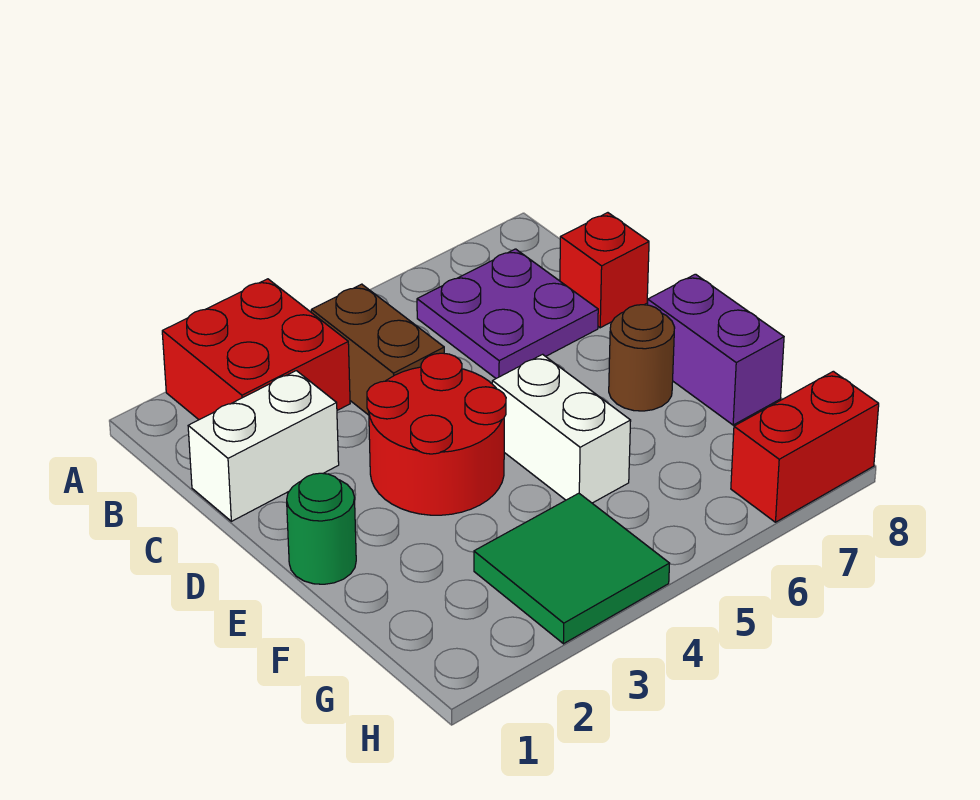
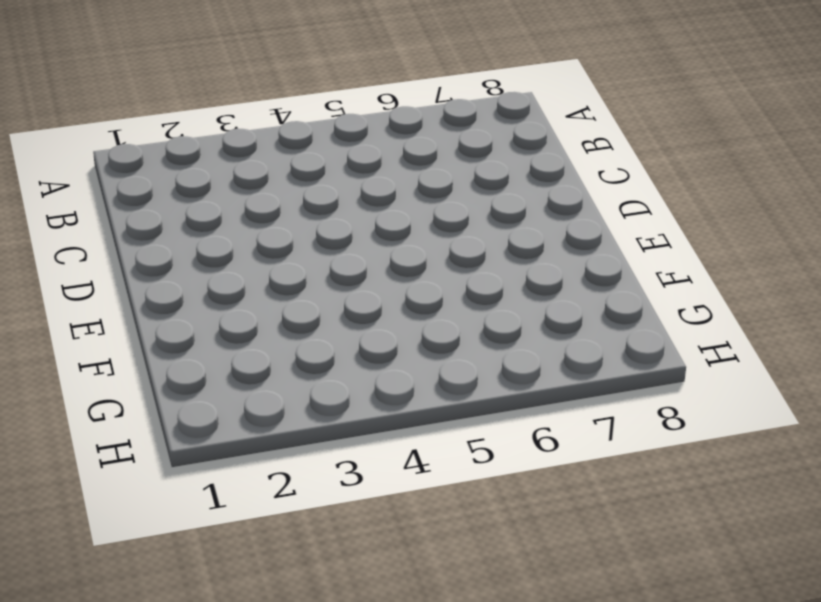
none -> red 2x2 brick [162,279,350,420]
none -> brown 1x2 brick [311,284,444,415]
none -> purple 2x2 plate [417,249,598,378]

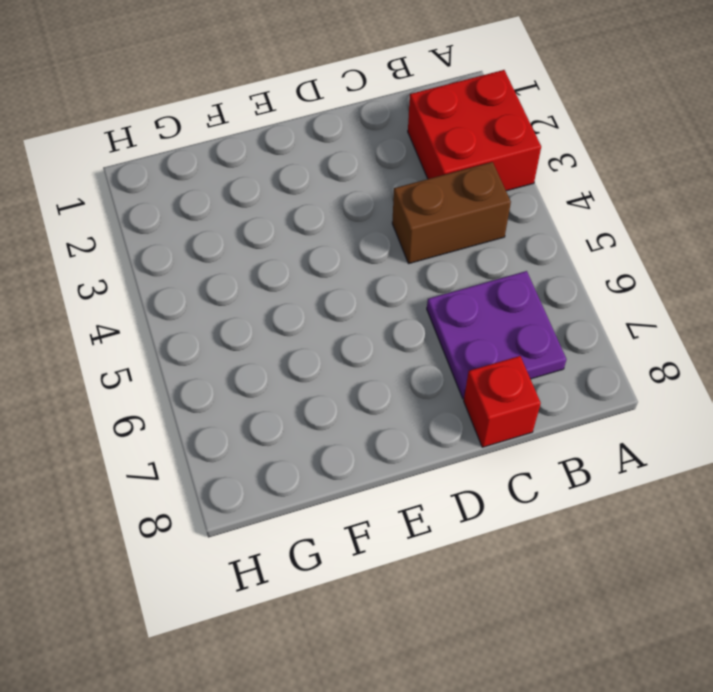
none -> white 1x2 brick [188,371,339,521]
none -> red 2x2 round brick [367,353,506,515]
none -> green 1x1 round brick [287,473,356,584]

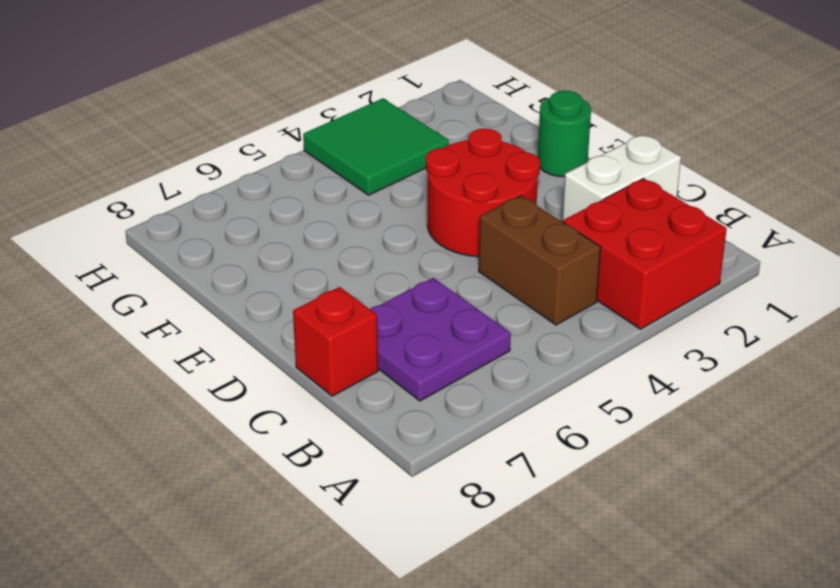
none -> white 1x2 brick [492,354,631,503]
none -> brown 1x1 round brick [609,305,675,411]
none -> purple 1x2 brick [648,274,784,425]

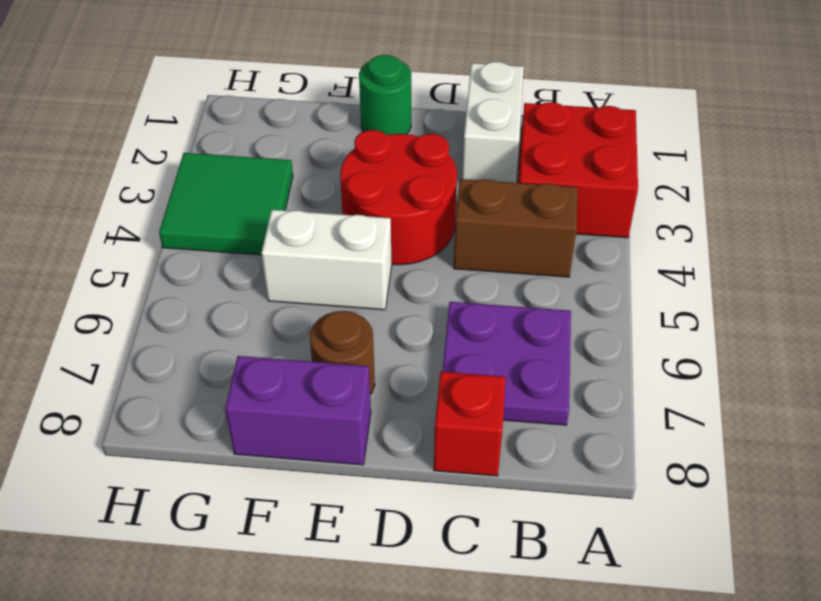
none -> red 1x2 brick [731,371,879,522]

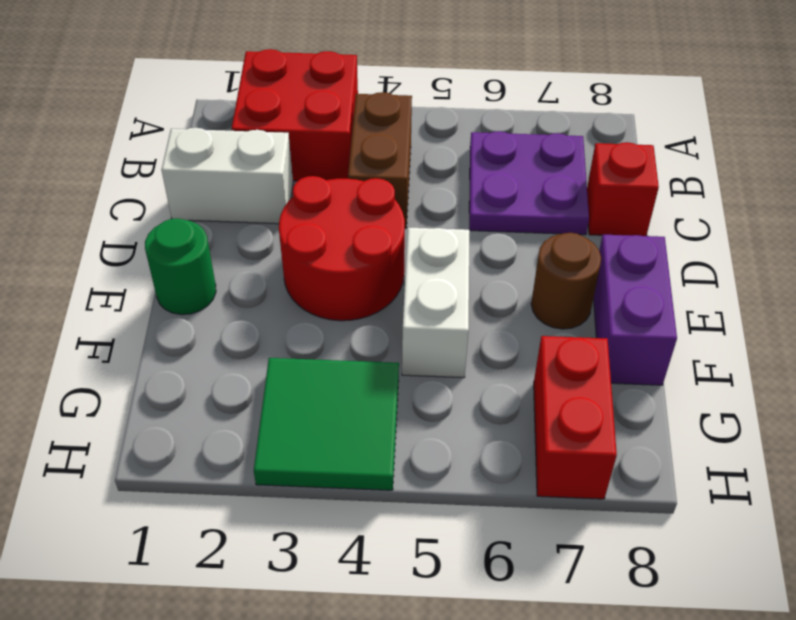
red 1x2 brick [534,336,617,499] -> red 1x2 brick turned to [731,371,879,522]

